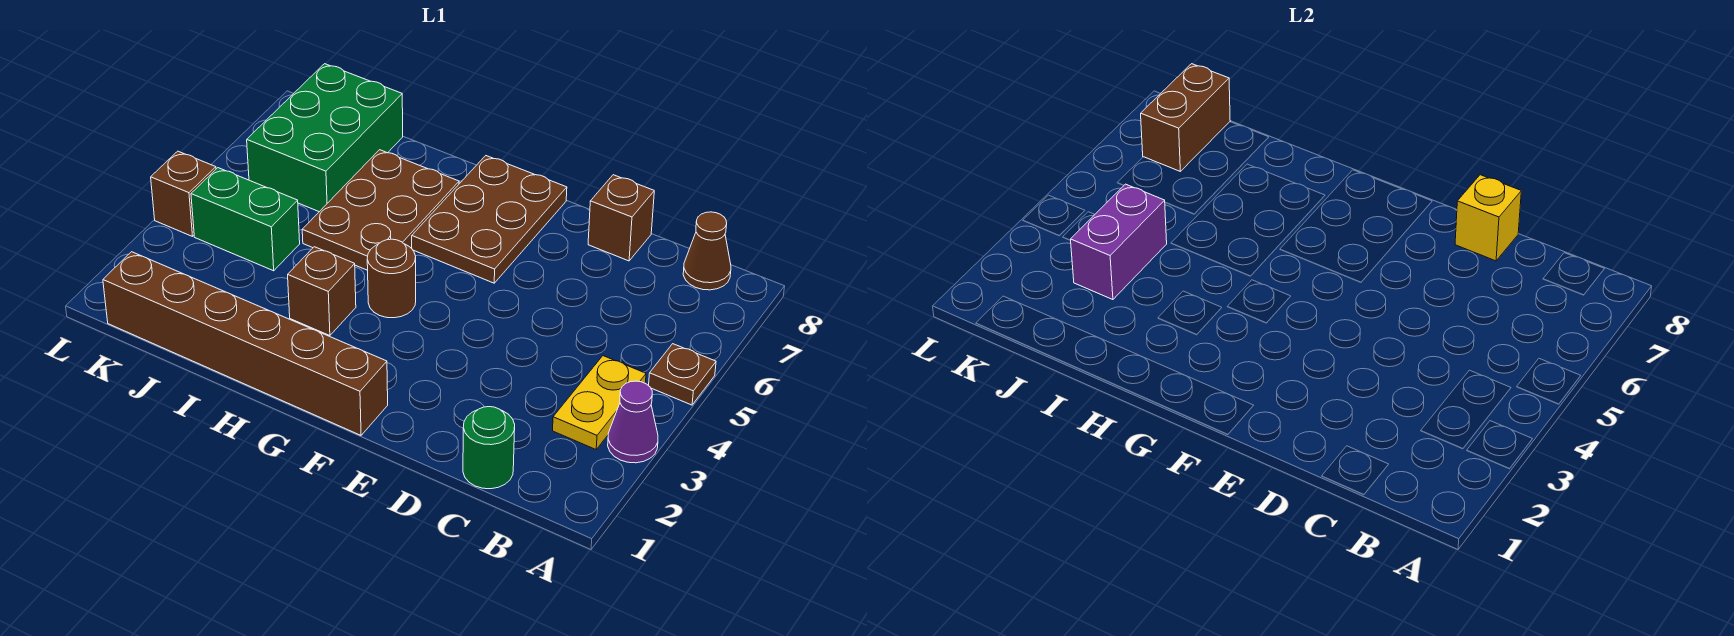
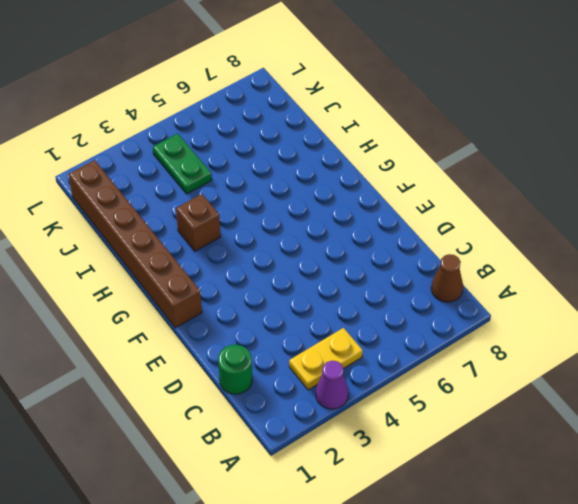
green 1x2 plate [153,134,212,194] -> green 1x2 brick [191,168,300,271]
none -> brown 1x1 plate [649,344,716,405]
none -> brown 1x1 brick [588,175,654,261]
none -> brown 2x3 plate [412,156,567,283]

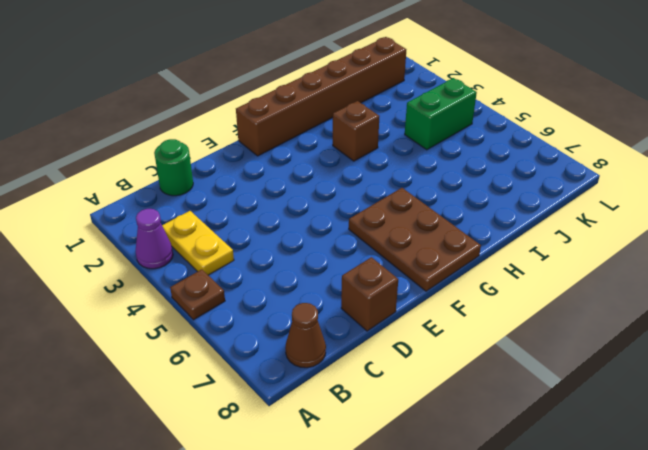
none -> brown 1x1 round brick [367,239,416,318]
none -> brown 2x3 plate [302,150,459,270]
none -> green 2x3 brick [247,64,403,212]

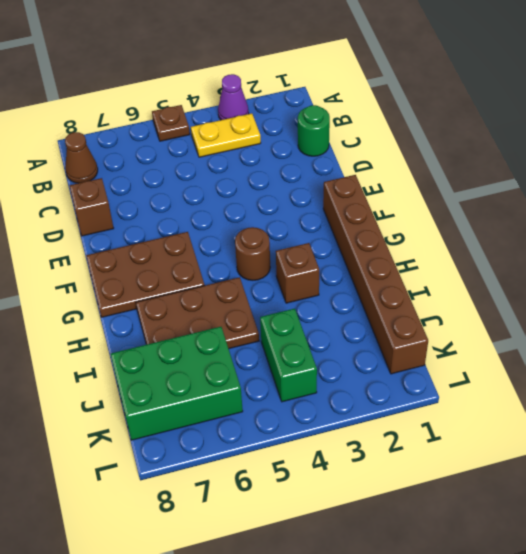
none -> brown 1x1 brick [151,151,216,236]
none -> yellow 1x1 brick [1455,175,1521,261]
none -> purple 1x2 brick [1070,184,1167,300]

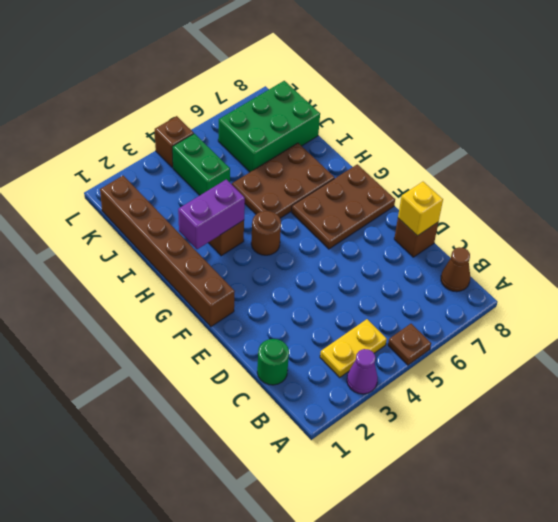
purple 1x2 brick [178,179,245,249] -> purple 1x2 brick moved to [1070,184,1167,300]
none -> brown 1x2 brick [1141,64,1230,171]

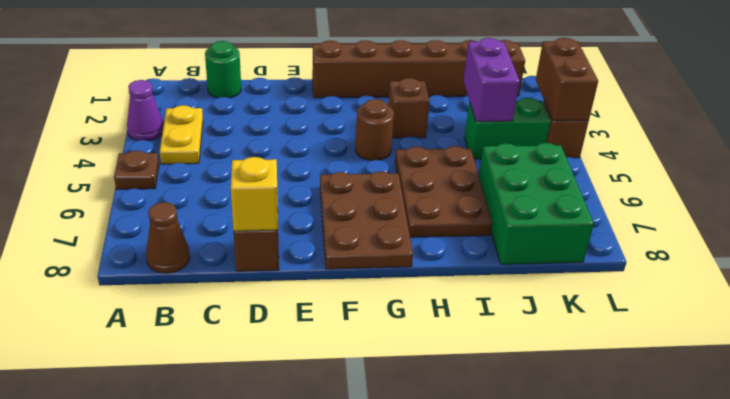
brown 1x2 brick [536,38,598,121] -> brown 1x2 brick moved to [1141,64,1230,171]

